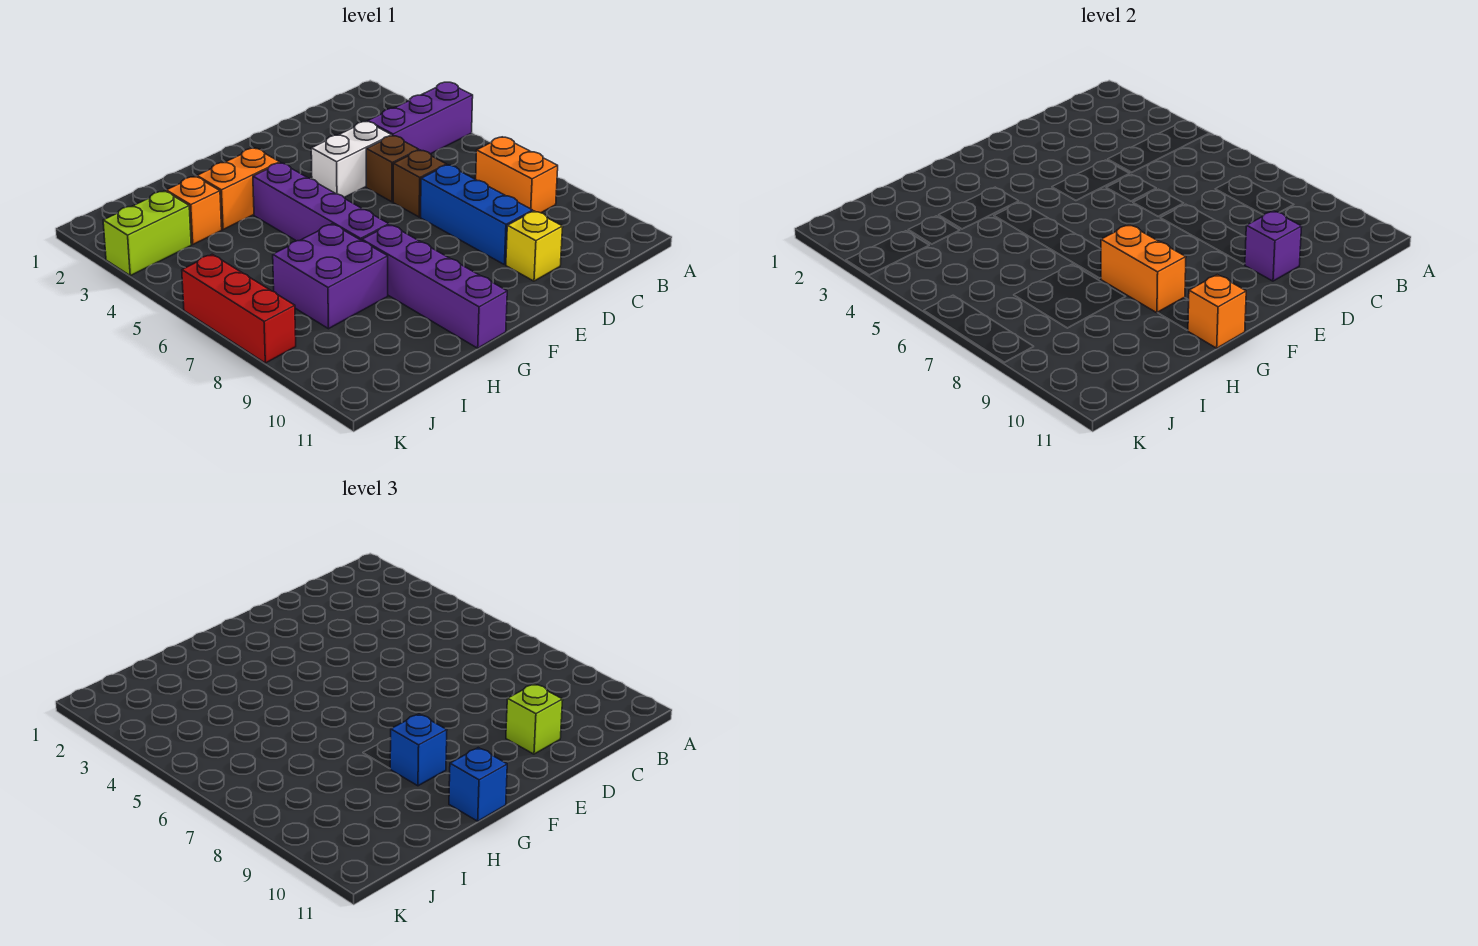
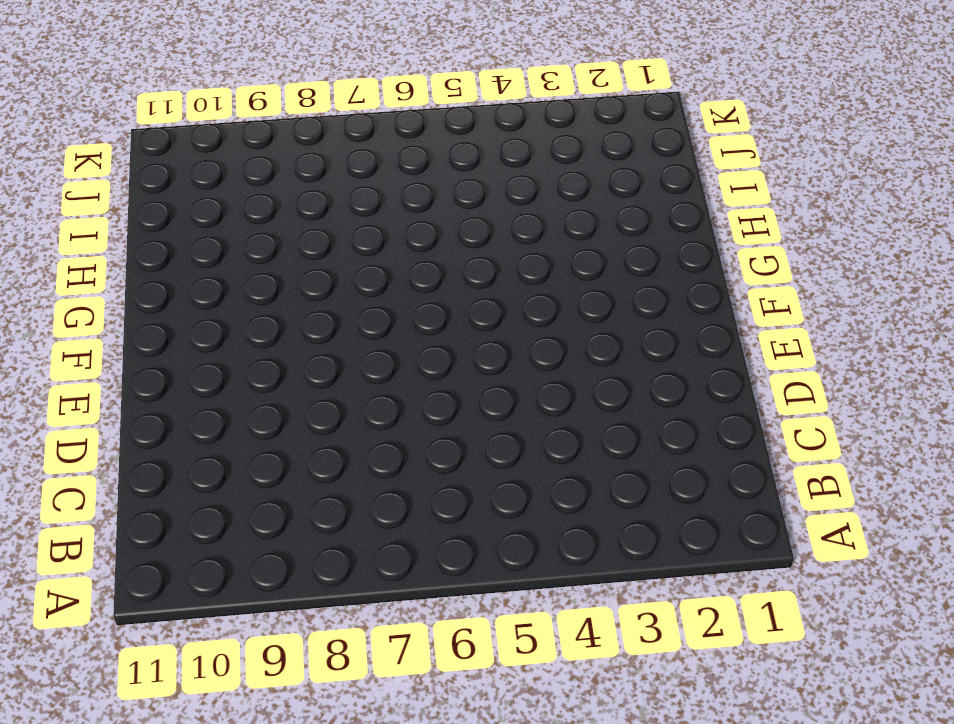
none -> purple 1x3 brick [368,82,473,154]
none -> orange 1x2 brick [476,137,558,213]
none -> white 1x2 brick [311,121,392,197]

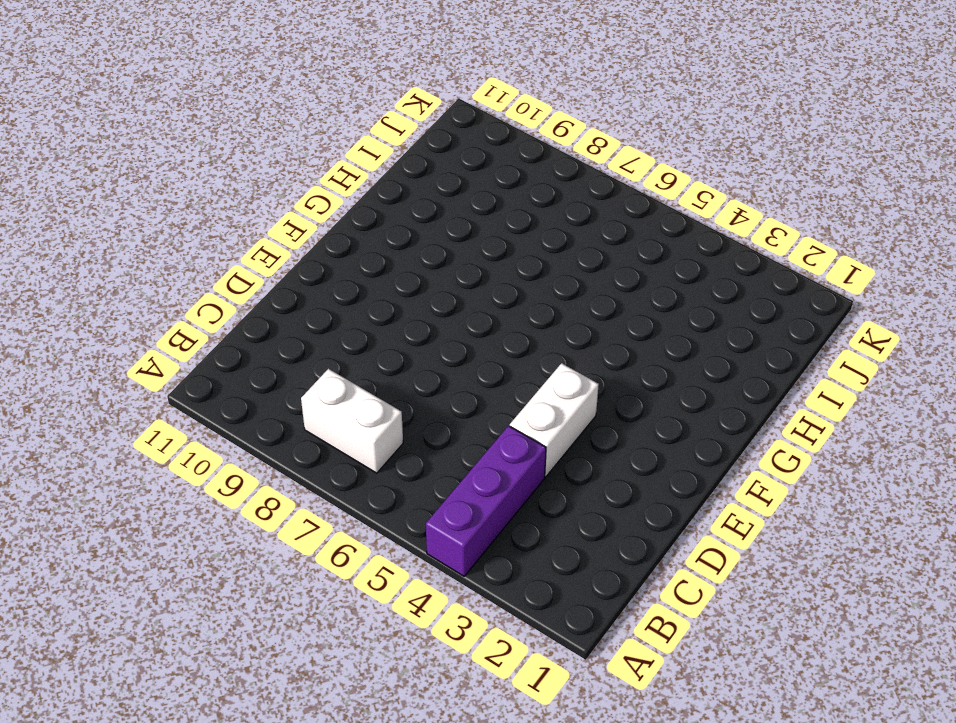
white 1x2 brick [301,369,403,473] -> orange 1x2 brick [476,137,558,213]
none -> brown 1x1 brick [366,136,419,202]
none -> brown 1x1 brick [393,150,446,217]
none -> blue 1x3 brick [421,165,533,265]

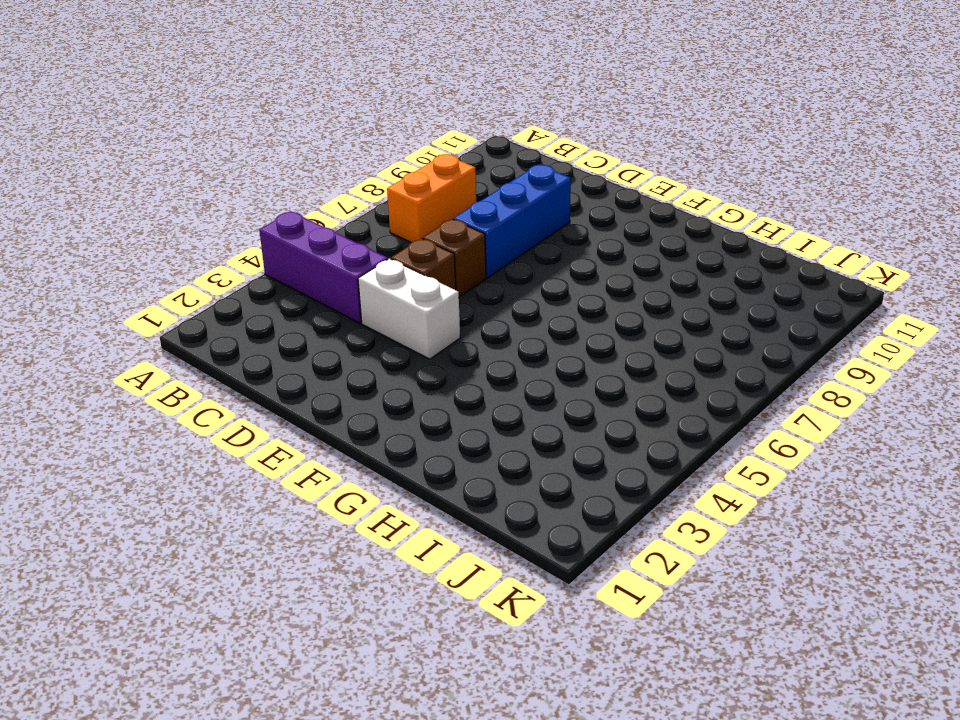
none -> yellow 1x1 brick [506,211,563,281]
none -> orange 1x2 brick [197,148,280,230]
none -> purple 1x4 brick [253,163,389,241]

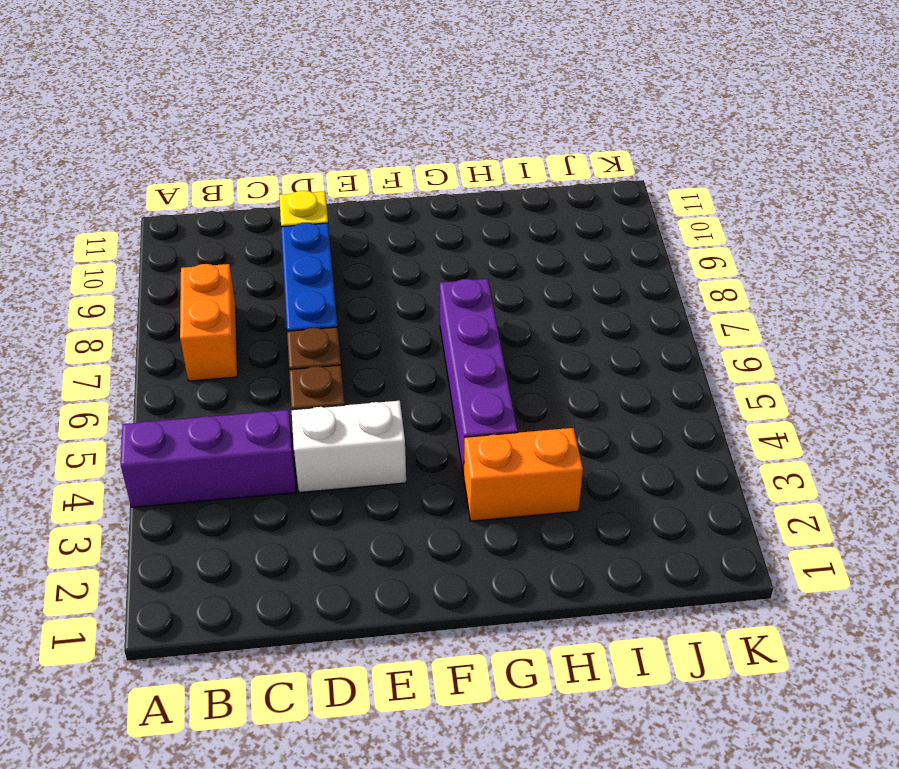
none -> purple 1x4 brick [362,225,507,348]
none -> purple 2x2 brick [273,224,388,329]
none -> orange 1x1 brick [166,176,222,244]

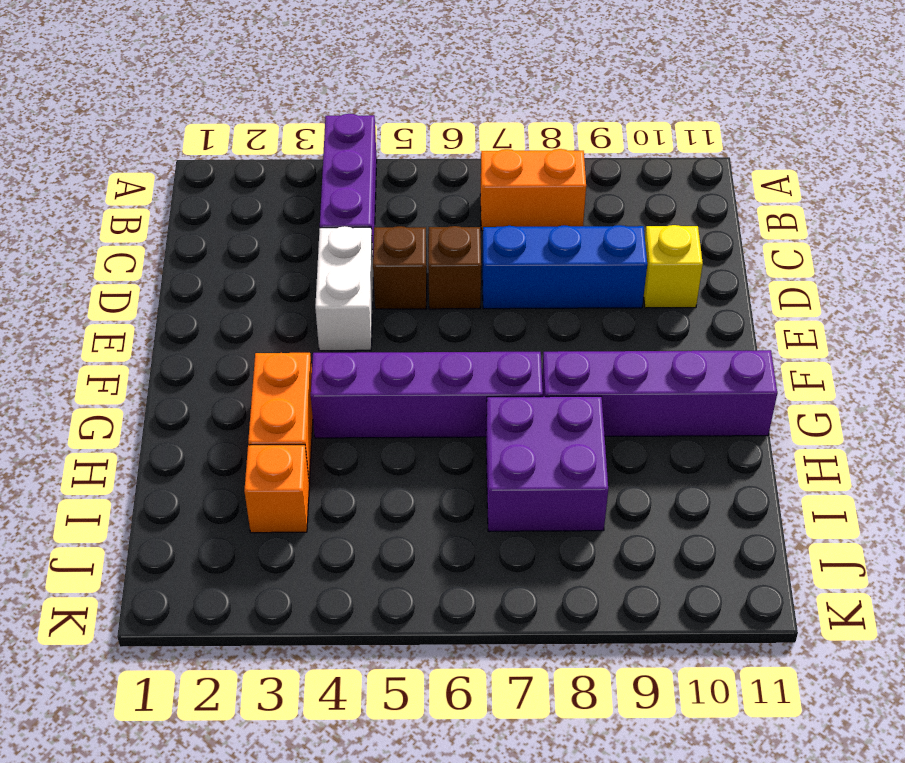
none -> lime 1x2 brick [103,191,191,276]
none -> red 1x3 brick [182,254,296,363]
none -> purple 1x1 brick [1245,211,1302,281]

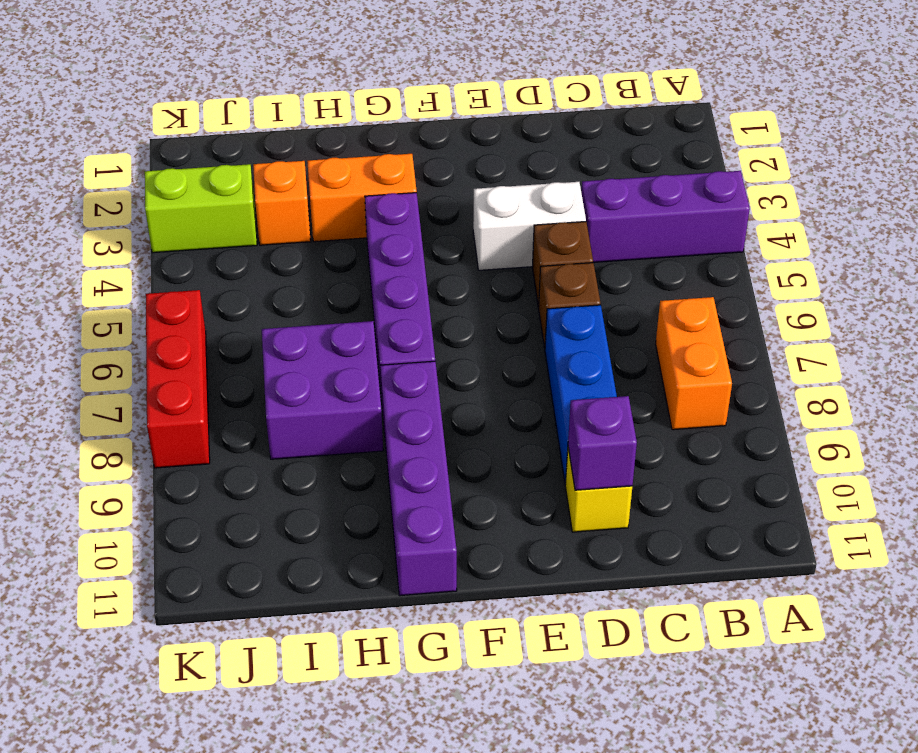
none -> orange 1x2 brick [1101,225,1186,313]
none -> orange 1x1 brick [1188,275,1246,348]
none -> lime 1x1 brick [506,684,563,754]

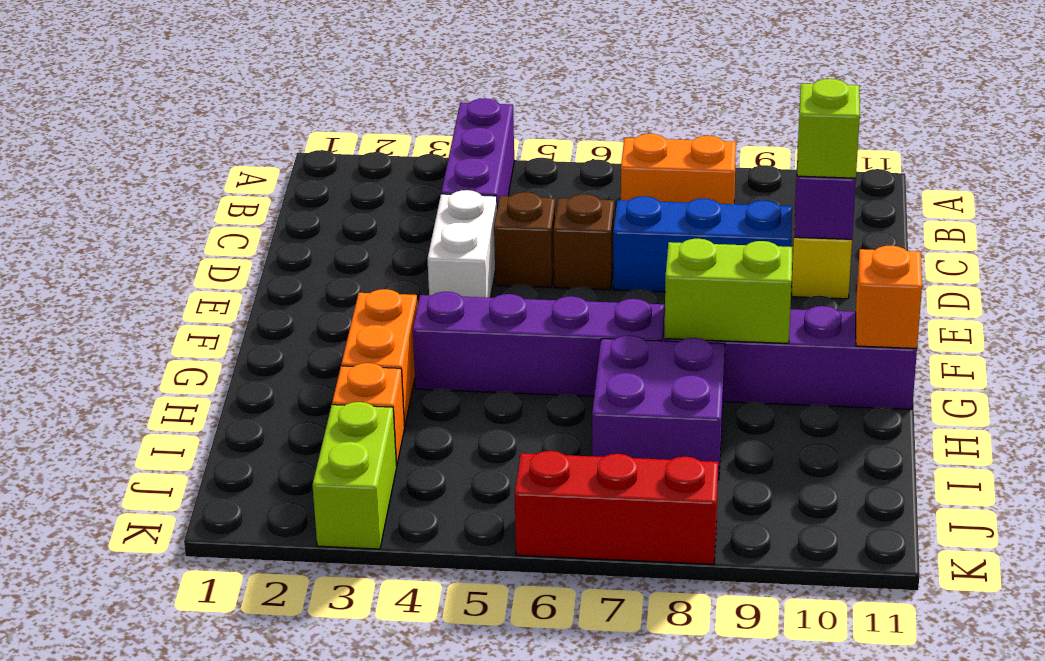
lime 1x2 brick [665,239,793,343] -> orange 1x2 brick [1101,225,1186,313]
none -> blue 1x1 brick [390,714,447,786]
none -> blue 1x1 brick [449,748,507,821]

